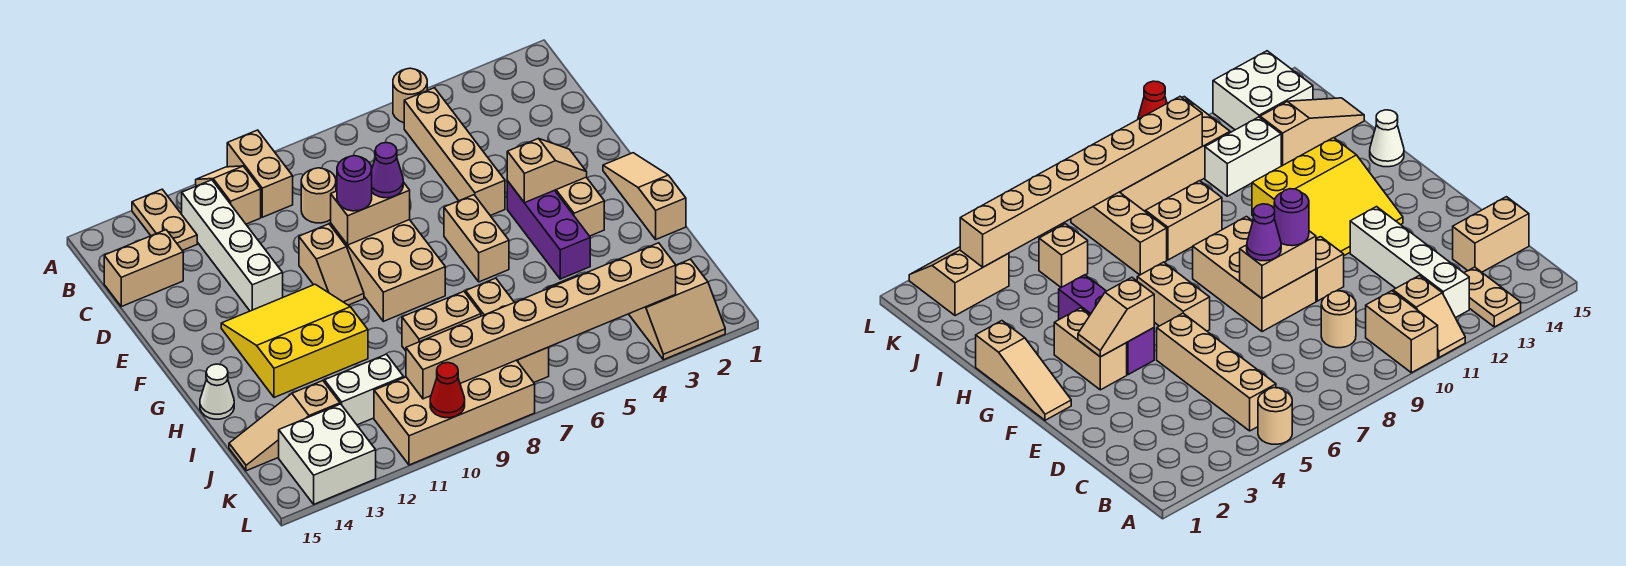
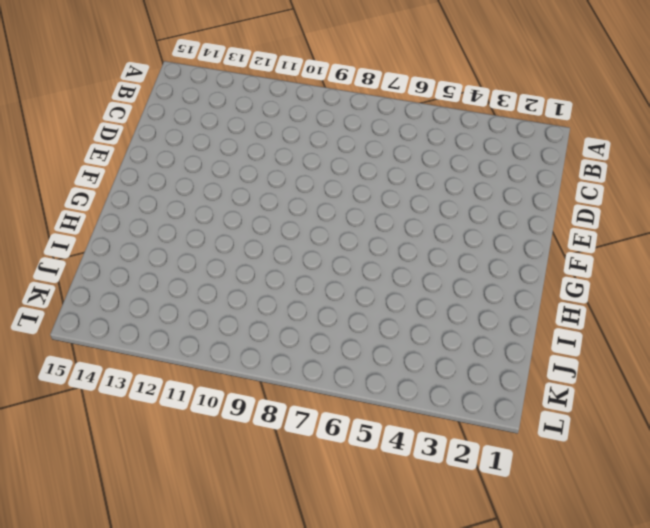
none -> tan 1x1 round brick [393,68,427,123]
none -> tan 1x2 brick [227,130,293,217]
none -> tan 1x2 slope [196,166,261,224]
none -> tan 1x2 plate [132,189,197,251]

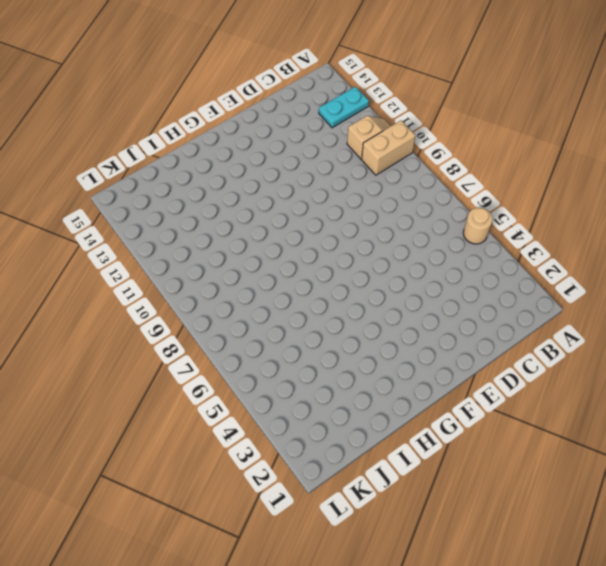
cyan 1x2 plate [319,87,369,128] -> tan 1x2 plate [132,189,197,251]
none -> tan 1x4 brick [404,88,505,216]
none -> white 1x4 brick [182,180,283,311]
none -> tan 1x1 round brick [301,168,336,223]
none -> tan 1x2 brick [104,230,183,307]

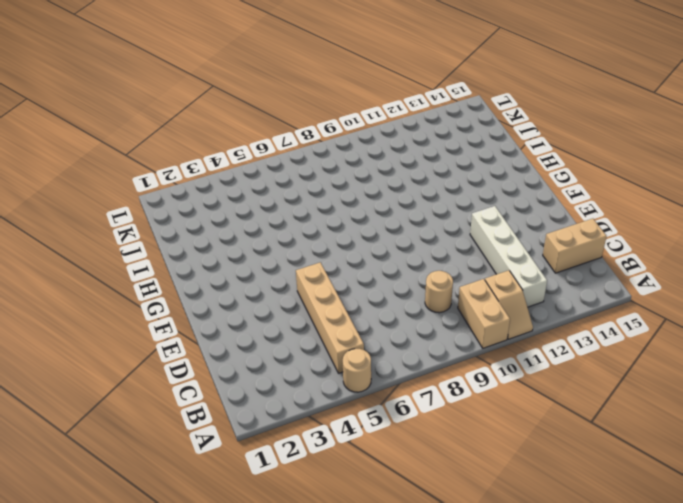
none -> tan 1x2 plate [132,189,197,251]
none -> tan 2x3 brick [331,220,445,321]
none -> tan 1x2 slope [299,224,364,305]
none -> tan 1x3 slope [603,153,686,239]

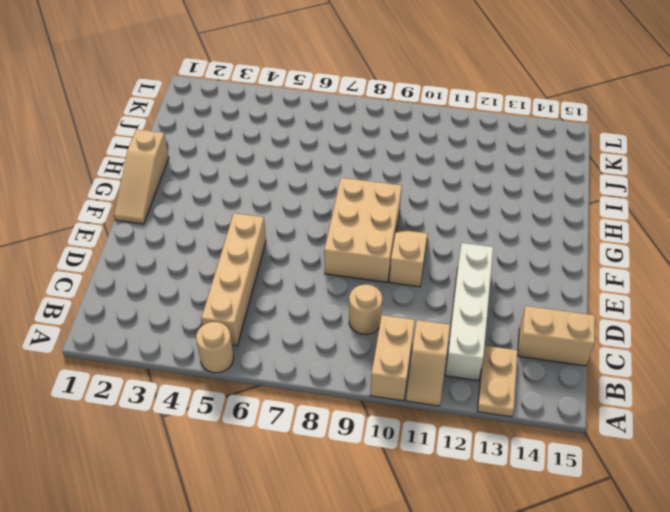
none -> tan 1x2 brick [555,177,604,236]
none -> purple 1x3 brick [507,181,590,279]
none -> tan 1x2 brick [444,195,509,282]
none -> yellow 3x3 slope [221,284,368,398]

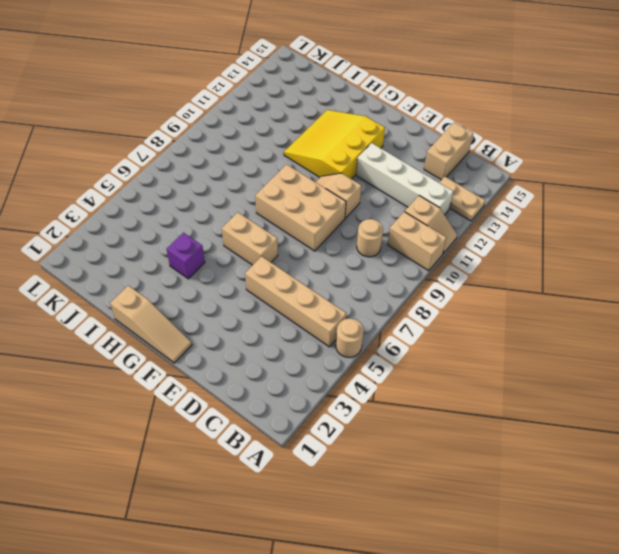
yellow 3x3 slope [284,110,385,179] -> yellow 3x3 slope turned to [221,284,368,398]
purple 1x1 brick [167,233,205,279] -> purple 1x3 brick [507,181,590,279]
none -> tan 1x2 brick [555,177,604,236]
none -> white 1x1 cone [200,364,234,419]
none -> tan 1x3 brick [466,278,549,382]
none -> tan 1x2 brick [402,291,481,351]

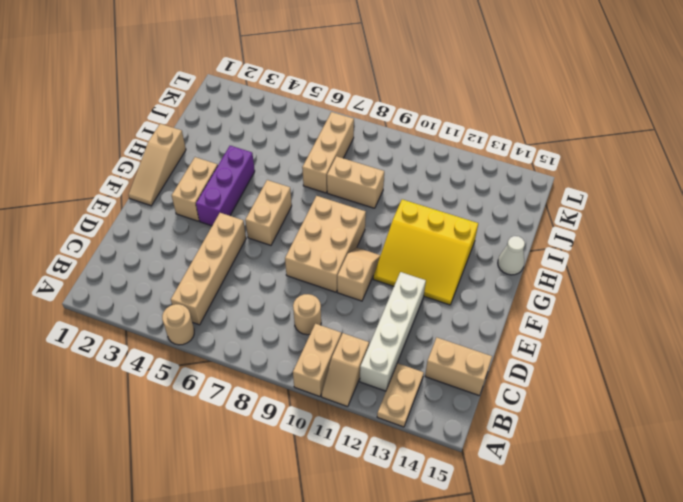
none -> tan 1x1 brick [1039,224,1088,288]
none -> white 1x2 brick [325,354,404,425]
none -> tan 1x3 slope [229,381,340,471]
none -> tan 2x2 slope [629,259,725,360]

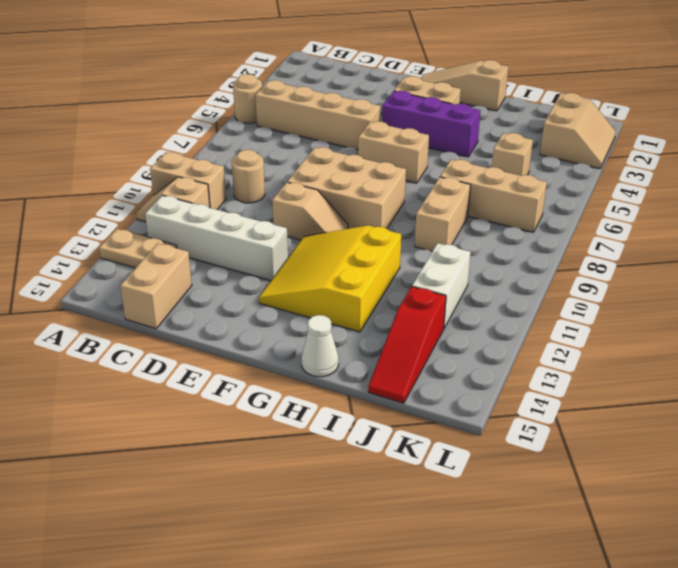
red 1x3 slope [368,287,446,403] -> tan 1x3 slope [229,381,340,471]
none -> tan 2x4 brick [374,360,535,465]
none -> white 2x2 brick [279,404,376,504]
none -> tan 1x2 brick [331,182,410,245]
none -> tan 1x2 slope [507,138,587,203]

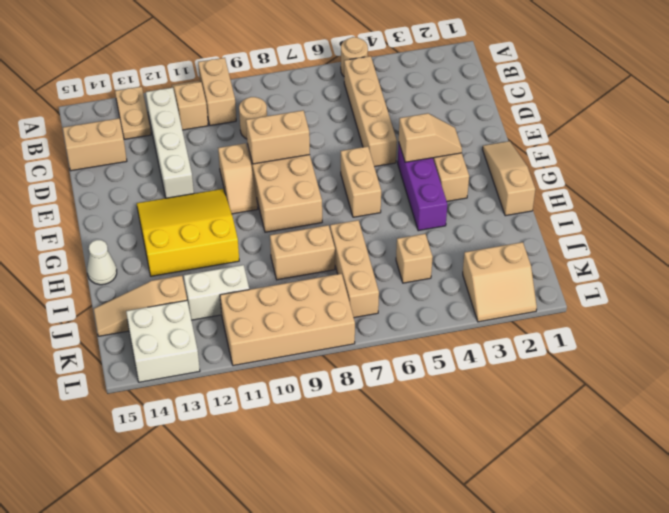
none -> tan 1x8 brick [406,243,676,399]
none -> red 1x1 cone [430,363,465,418]
none -> purple 1x1 cone [372,143,403,198]
none -> purple 1x1 round brick [337,156,372,211]

